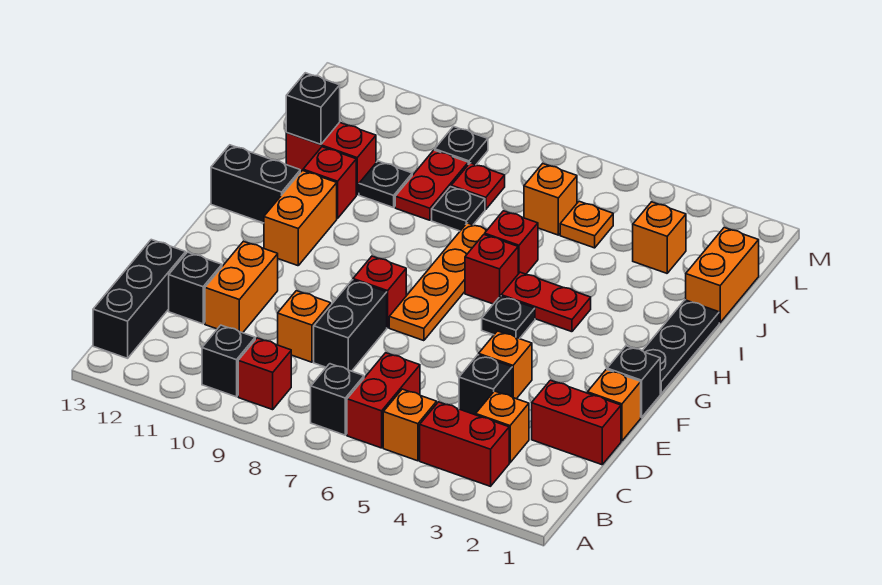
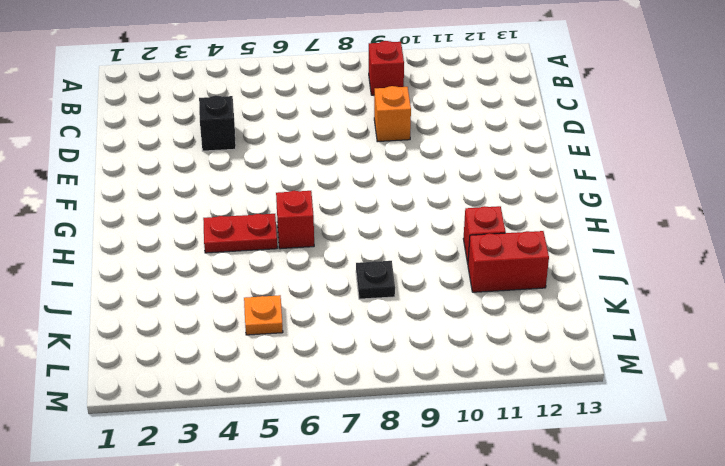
none -> red 1x2 brick [420,402,509,486]
none -> orange 1x1 brick [383,389,437,461]
none -> red 1x2 brick [347,353,420,448]
none -> black 1x1 brick [311,364,364,435]

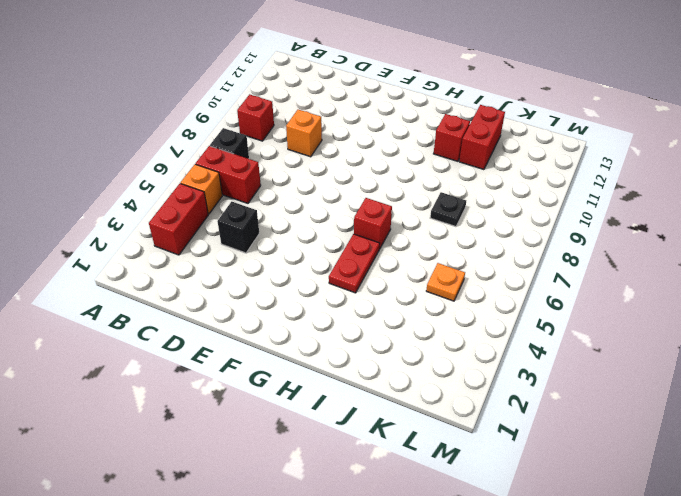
none -> black 1x1 brick [202,325,255,397]
none -> black 1x3 brick [93,240,186,358]
none -> orange 1x1 brick [476,391,529,463]
none -> red 1x2 brick [532,380,621,465]

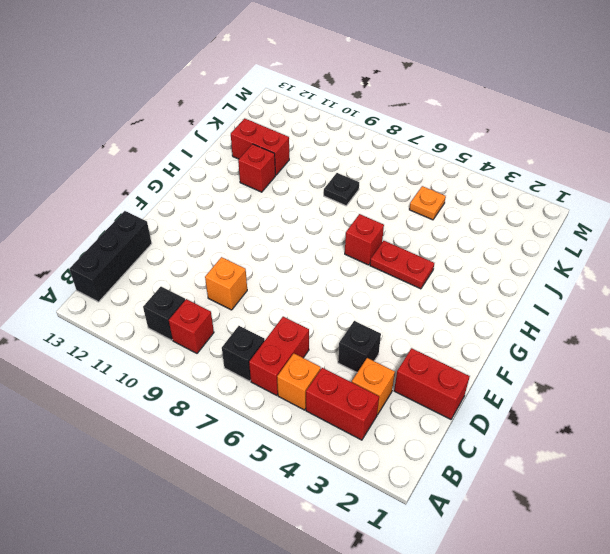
none -> black 1x2 brick [314,280,387,371]
none -> orange 1x2 brick [205,241,278,333]
none -> black 1x1 brick [169,252,222,324]
none -> orange 1x1 brick [588,369,641,441]

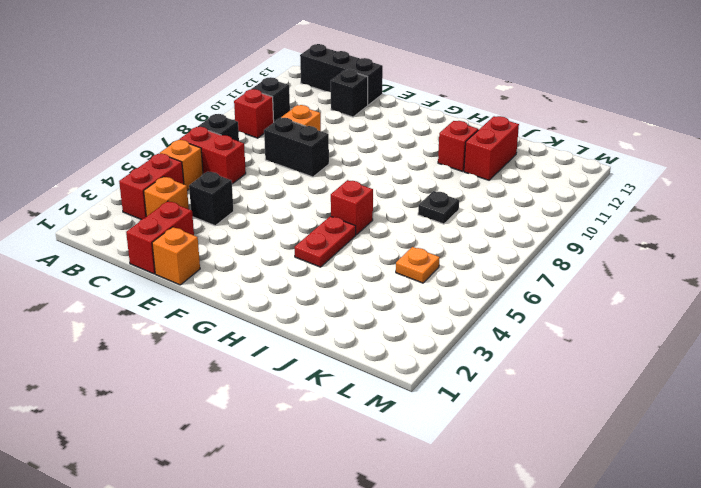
none -> orange 1x2 brick [205,241,278,333]
none -> orange 1x1 brick [479,331,532,399]
none -> black 1x1 brick [607,346,660,417]
none -> orange 1x4 plate [389,223,487,341]

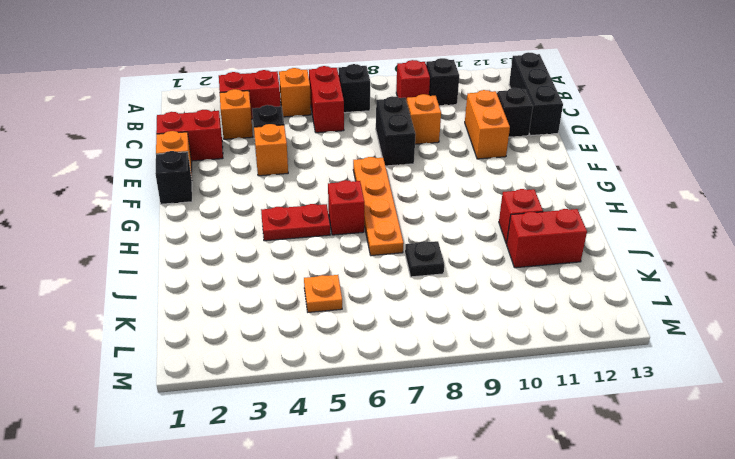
none -> red 1x1 brick [353,256,406,328]
none -> black 1x3 plate [643,300,719,394]
none -> black 1x1 plate [482,296,535,339]
none -> orange 1x2 brick [264,170,337,266]

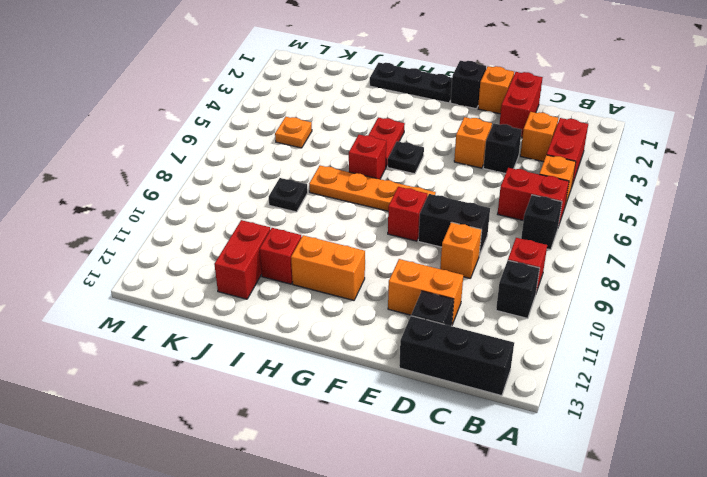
none -> black 1x2 brick [211,145,300,223]
none -> red 1x1 brick [485,211,538,274]
none -> orange 1x2 brick [686,228,759,323]
none -> red 1x2 plate [395,150,468,220]

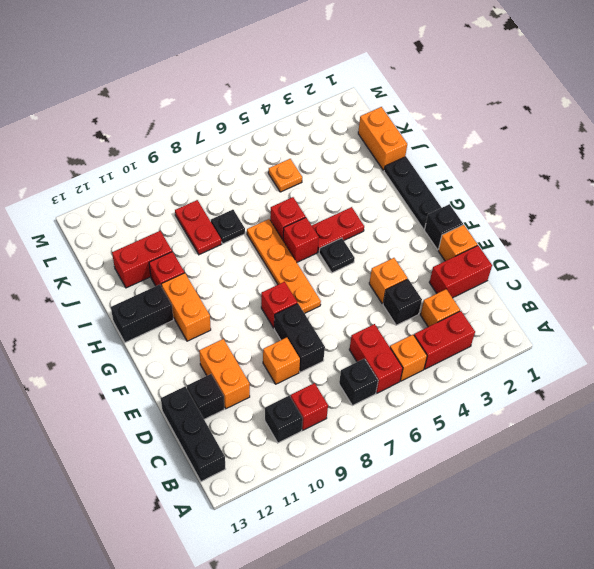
none -> black 1x1 plate [359,161,412,208]
none -> orange 1x1 brick [633,202,686,273]
none -> orange 1x1 brick [524,164,577,235]
none -> red 1x1 plate [451,163,505,210]

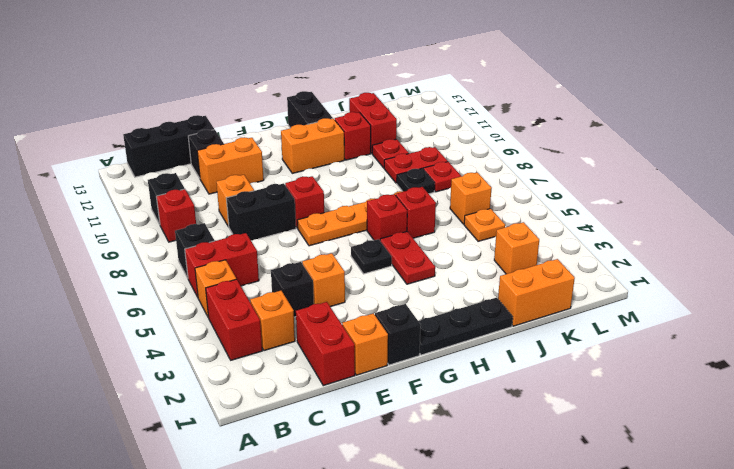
red 1x1 plate [372,139,409,168] -> black 1x1 plate [359,161,412,208]
none -> black 1x1 plate [435,127,488,165]
none -> black 1x1 brick [286,73,340,144]

